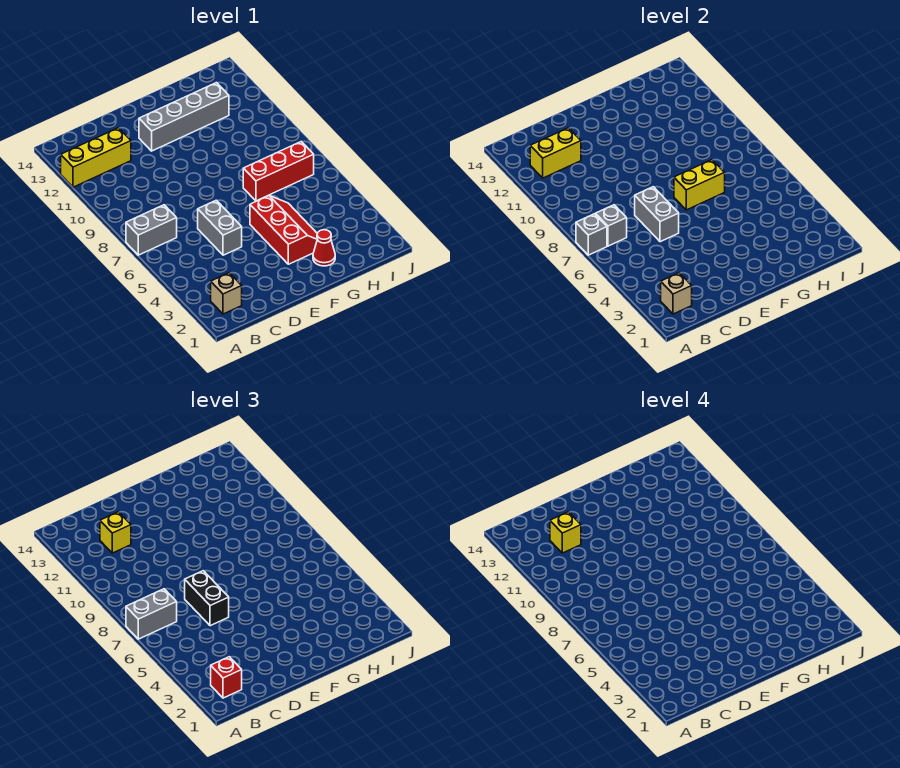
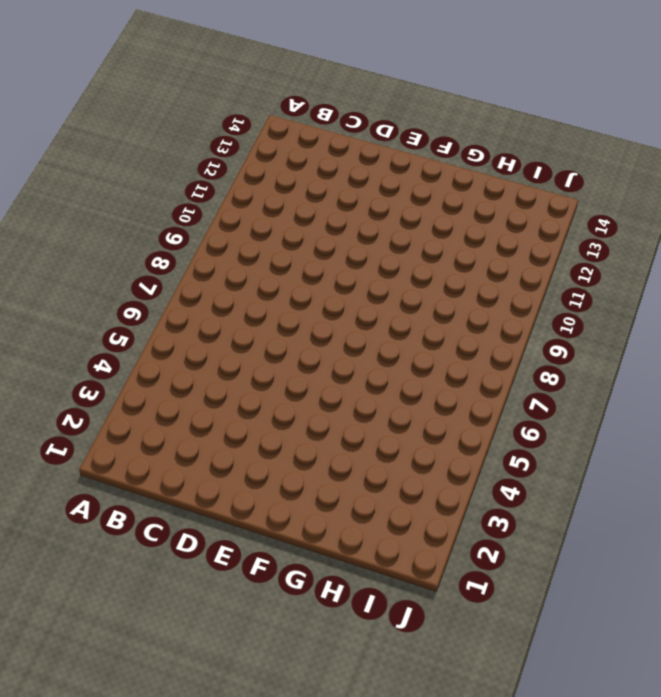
none -> grey 1x2 brick [126,205,177,255]
none -> yellow 1x3 brick [61,128,131,187]
none -> tan 1x1 brick [211,273,242,314]

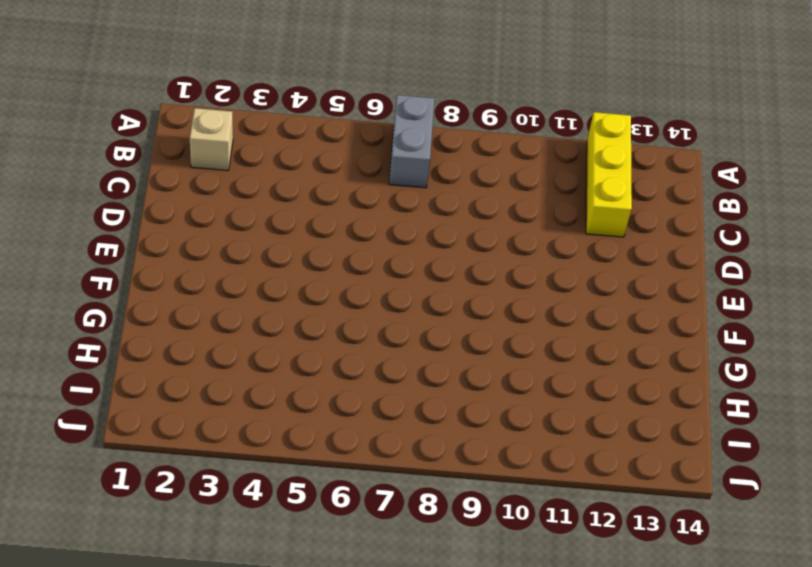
none -> grey 1x2 brick [198,200,242,255]
none -> grey 1x4 brick [139,83,229,151]
none -> red 2x3 slope [250,196,317,264]

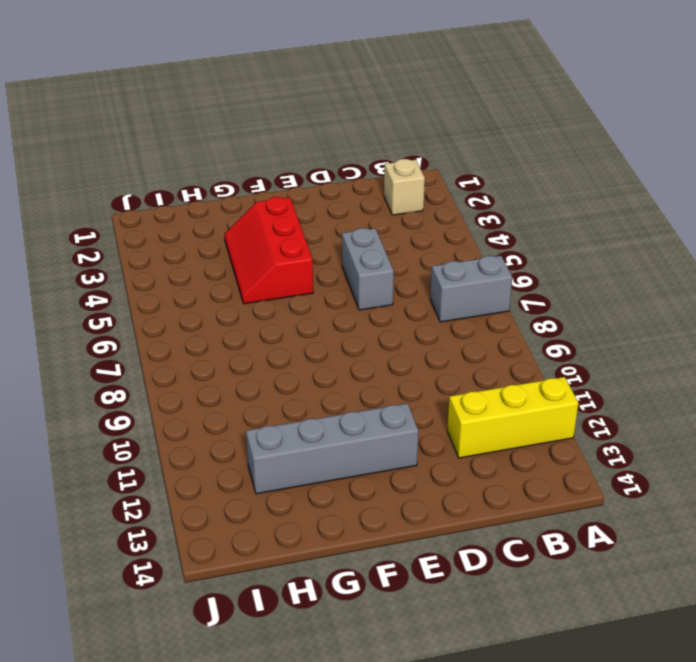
none -> red 1x1 cone [313,230,335,266]
none -> red 1x3 brick [243,142,314,201]
none -> grey 1x1 brick [576,214,607,255]

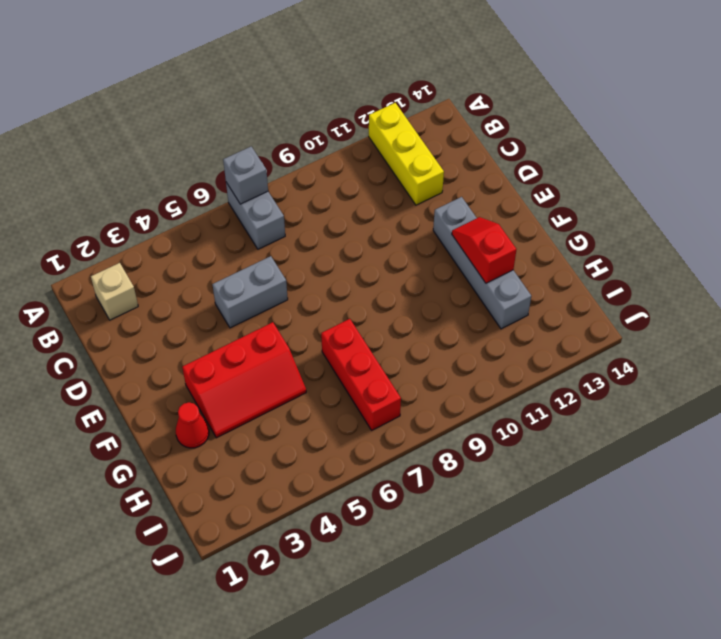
red 1x2 slope [452,217,517,283] -> none
none -> tan 1x1 brick [661,273,692,314]
none -> grey 1x1 brick [595,205,627,246]
none -> yellow 1x2 brick [530,128,581,178]

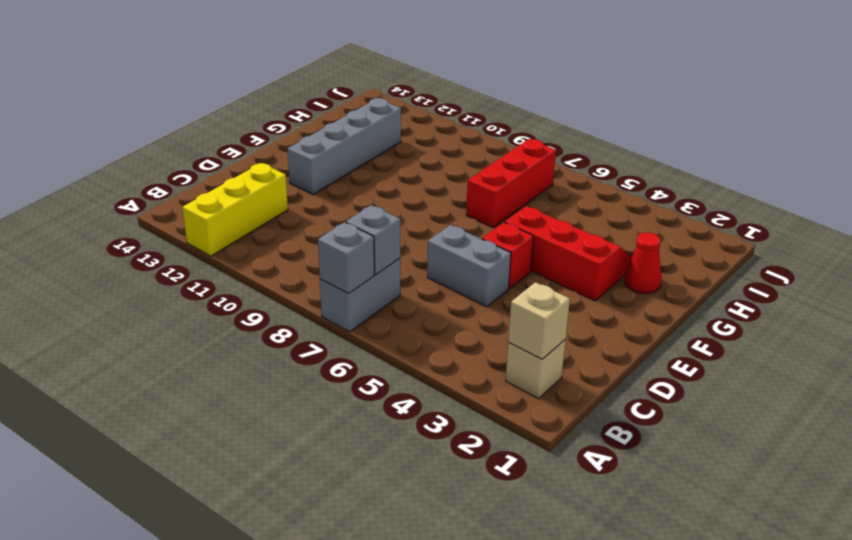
red 1x1 brick [482,222,533,289] -> red 1x1 brick moved to [211,657,242,698]
none -> yellow 1x2 brick [530,128,581,178]
none -> grey 1x2 brick [635,187,679,242]
none -> yellow 1x2 brick [674,160,725,210]

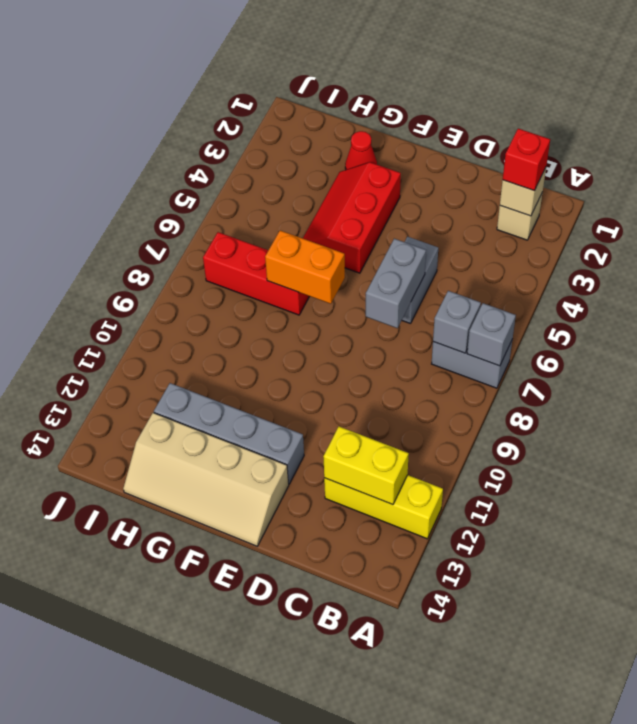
tan 2x4 slope [123,413,289,546] -> none
orange 1x2 brick [265,230,345,304] -> yellow 1x2 brick [674,160,725,210]
none -> grey 1x2 brick [126,589,177,639]
none -> yellow 1x1 brick [100,512,131,553]
none -> black 1x2 brick [185,571,229,626]

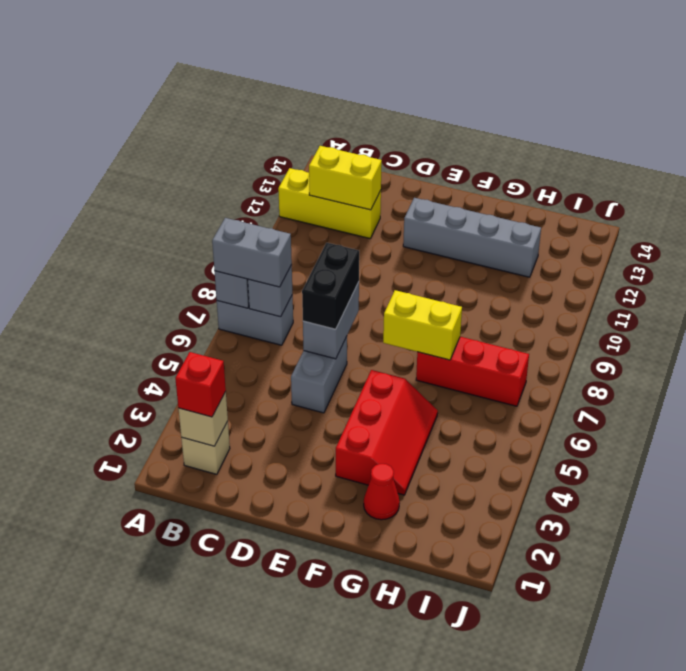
none -> yellow 1x1 brick [100,512,131,553]
none -> yellow 1x1 brick [550,512,581,553]

